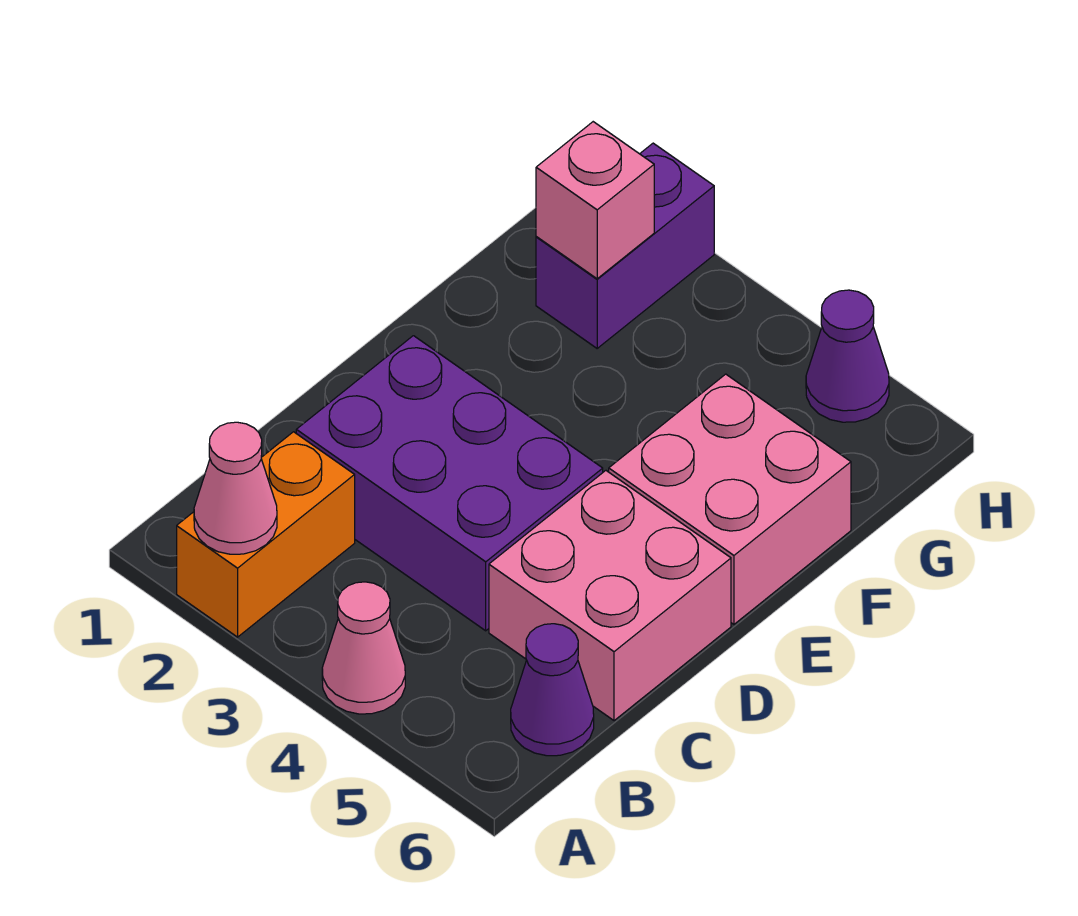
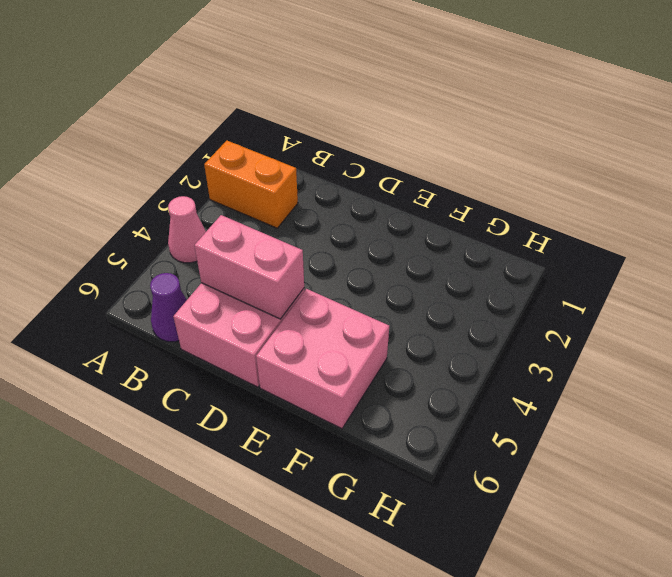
pink 1x2 brick [194,215,304,319] -> none
none -> purple 2x3 brick [296,336,603,631]
none -> purple 1x2 brick [536,143,714,348]

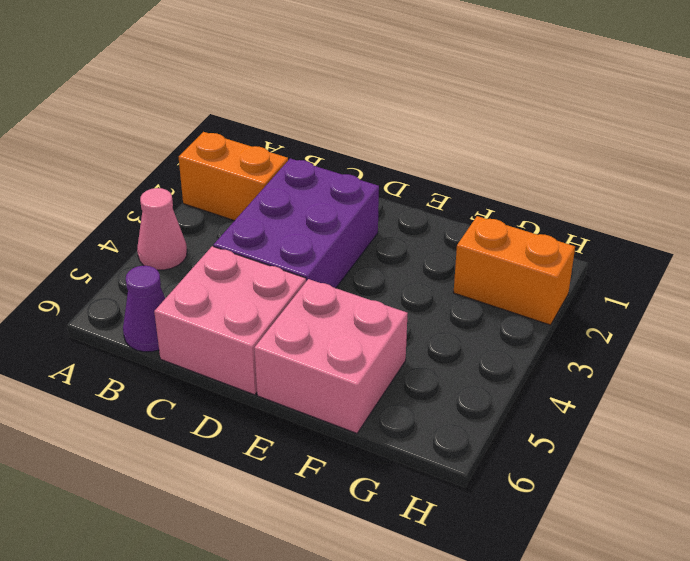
orange 1x2 brick [454,216,575,325] -> purple 1x2 brick [536,143,714,348]
none -> purple 1x1 cone [806,290,889,422]
none -> pink 1x1 cone [194,422,277,554]

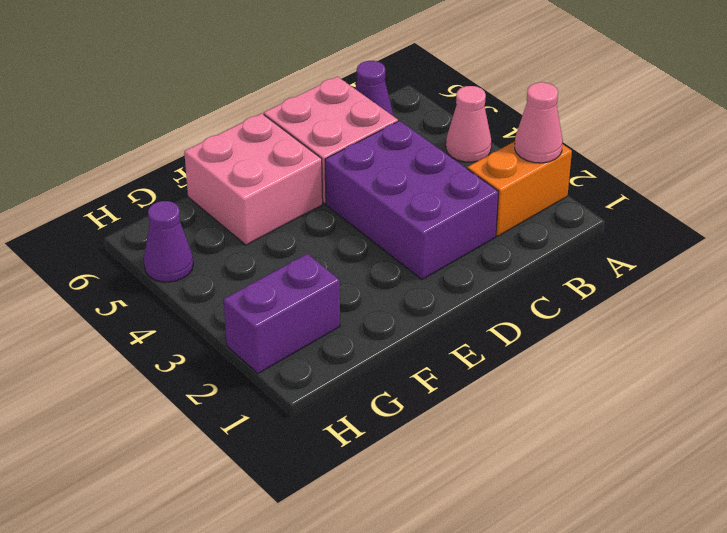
none -> pink 1x1 brick [536,122,654,279]

